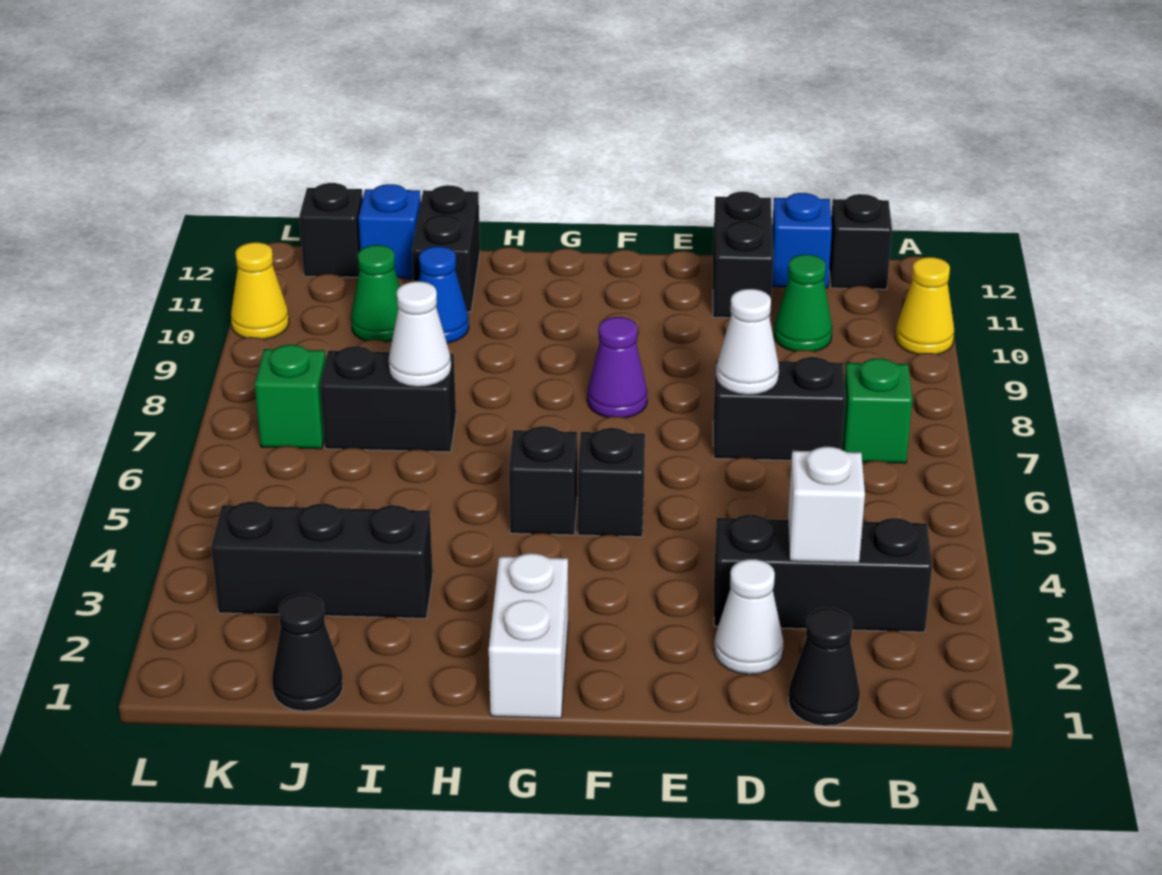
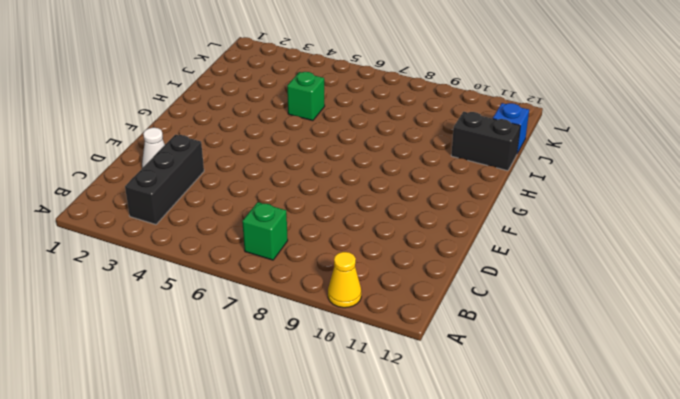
green 1x1 brick [287,72,325,121] -> green 1x1 brick moved to [255,345,326,449]
none -> black 1x1 brick [829,194,892,289]
none -> black 1x1 cone [788,608,860,726]
none -> black 1x2 brick [713,357,846,460]

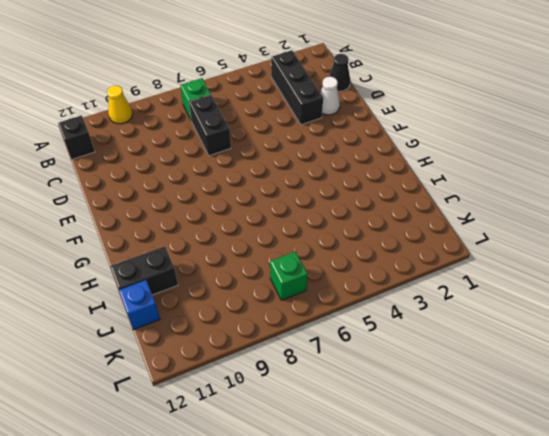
none -> green 1x1 cone [774,255,832,352]
none -> blue 1x1 brick [772,193,832,288]
none -> black 1x2 brick [713,192,773,318]

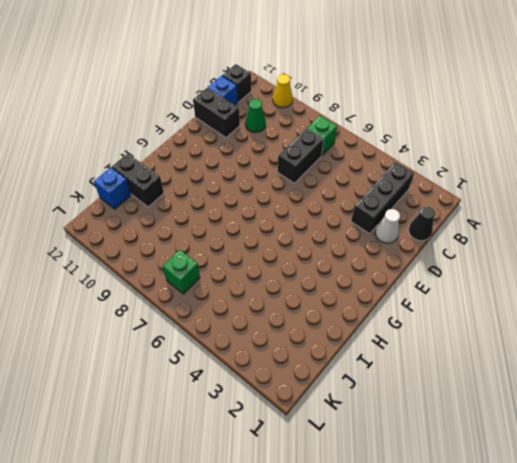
none -> black 1x1 brick [578,428,645,537]
none -> purple 1x1 cone [587,317,647,418]
none -> white 1x2 brick [489,553,568,718]

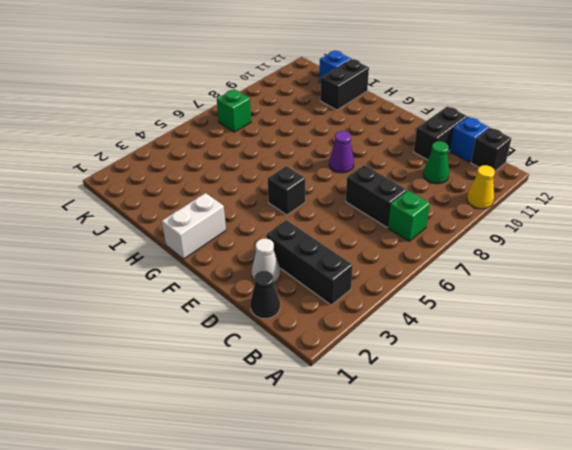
none -> black 1x1 brick [509,426,577,535]
none -> black 1x3 brick [211,502,433,618]
none -> black 1x2 brick [320,346,456,452]

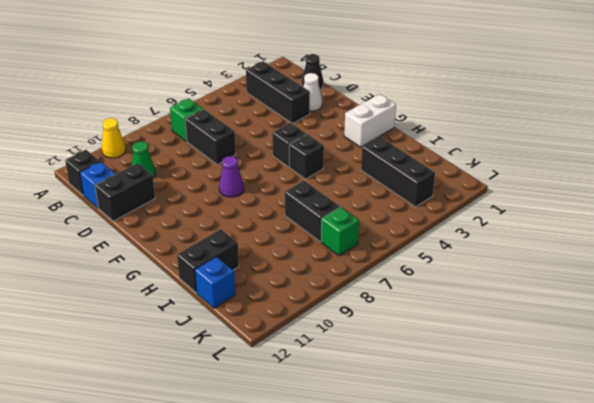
none -> blue 1x1 cone [418,246,469,343]
none -> black 1x1 cone [272,594,343,711]
none -> green 1x1 cone [351,245,400,342]

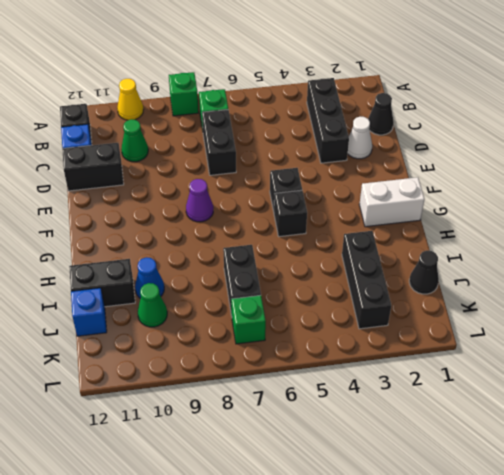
green 1x1 brick [169,72,199,116] -> none
none -> black 1x1 brick [299,183,363,277]
none -> yellow 1x1 cone [231,242,289,339]
none -> white 1x1 brick [788,447,865,563]

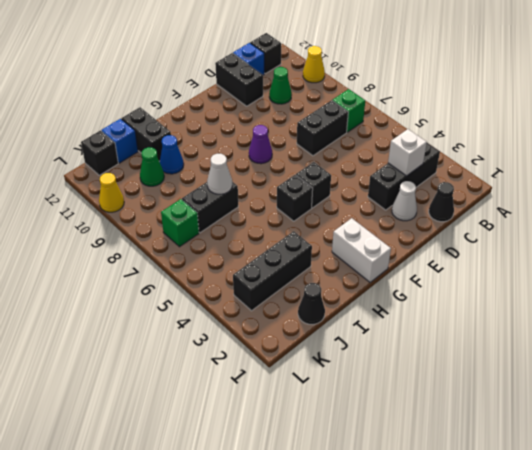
none -> white 1x1 cone [716,289,779,395]

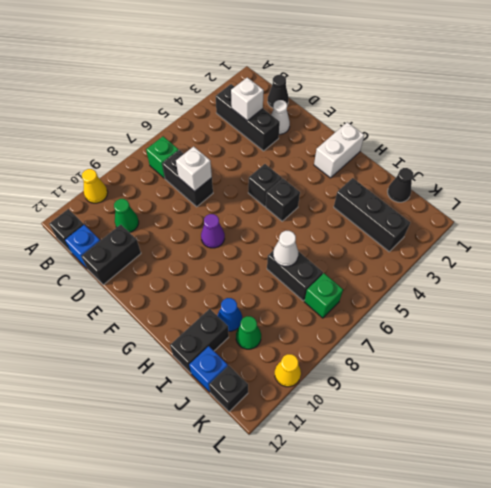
white 1x1 brick [176,146,212,191] -> white 1x1 cone [716,289,779,395]

